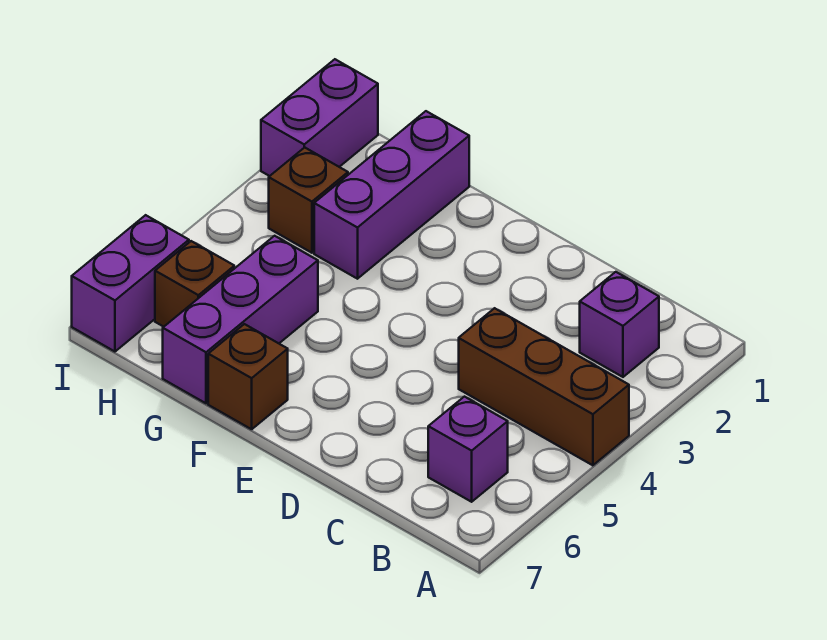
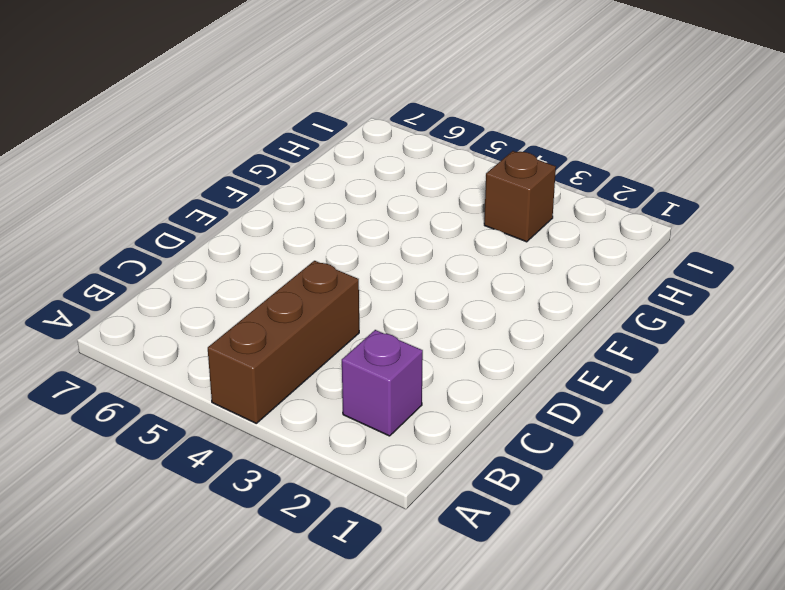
none -> purple 1x1 brick [428,397,508,502]
none -> brown 1x1 brick [208,324,288,429]

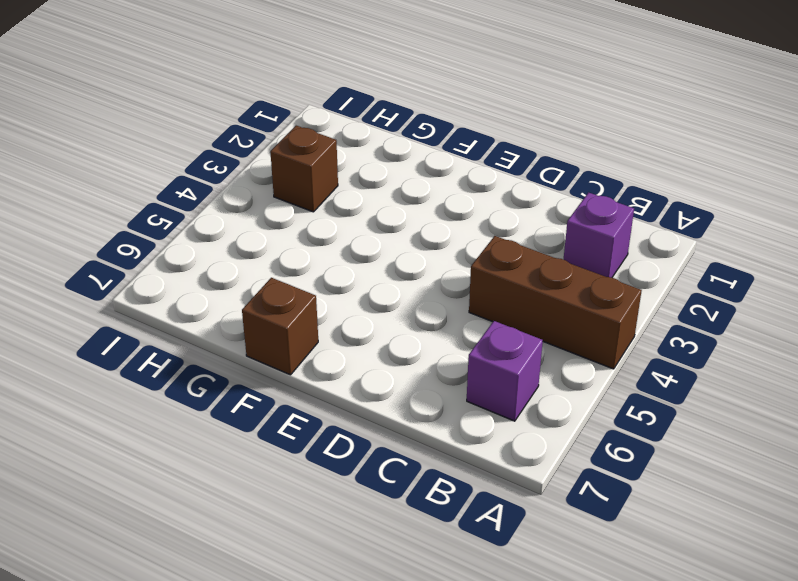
none -> purple 1x3 brick [314,111,469,279]
none -> purple 1x3 brick [163,236,318,403]

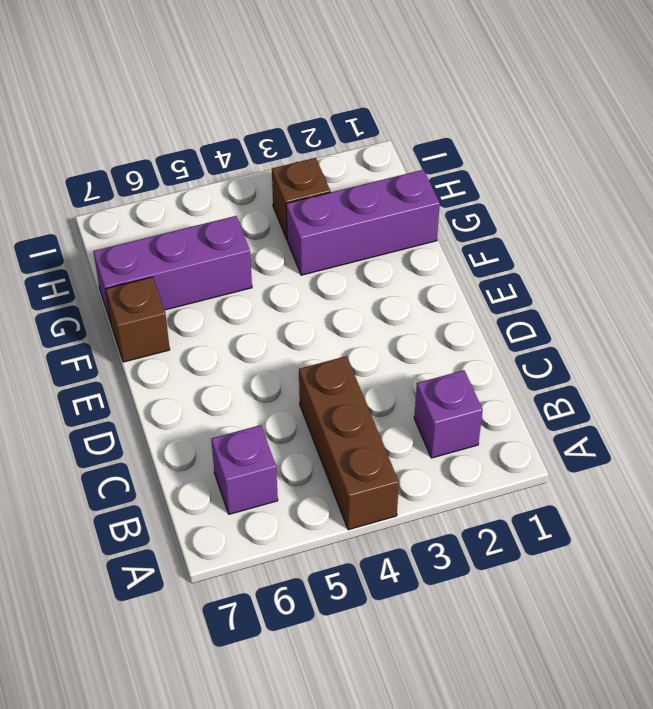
none -> brown 1x1 brick [155,241,234,327]
none -> purple 1x2 brick [261,59,378,176]

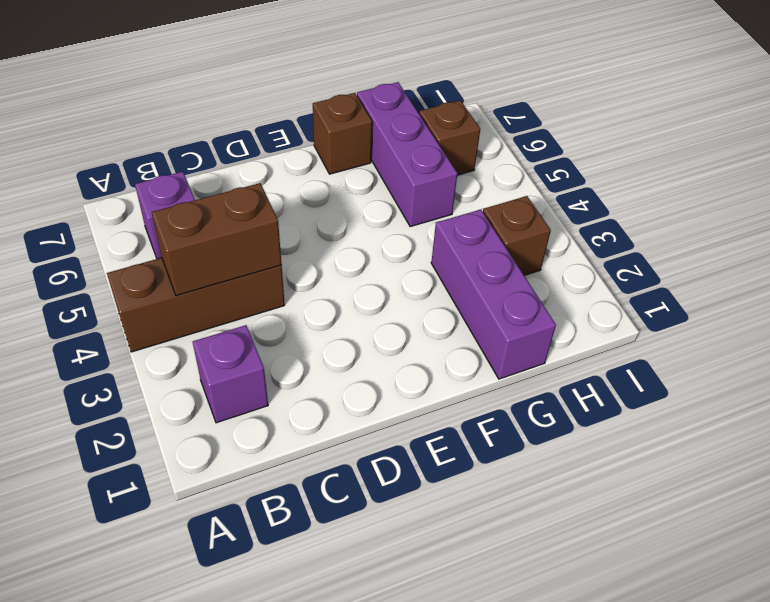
brown 1x2 brick [152,183,282,296] -> none
none -> purple 1x2 brick [261,59,378,176]
none -> purple 1x2 brick [72,215,189,352]

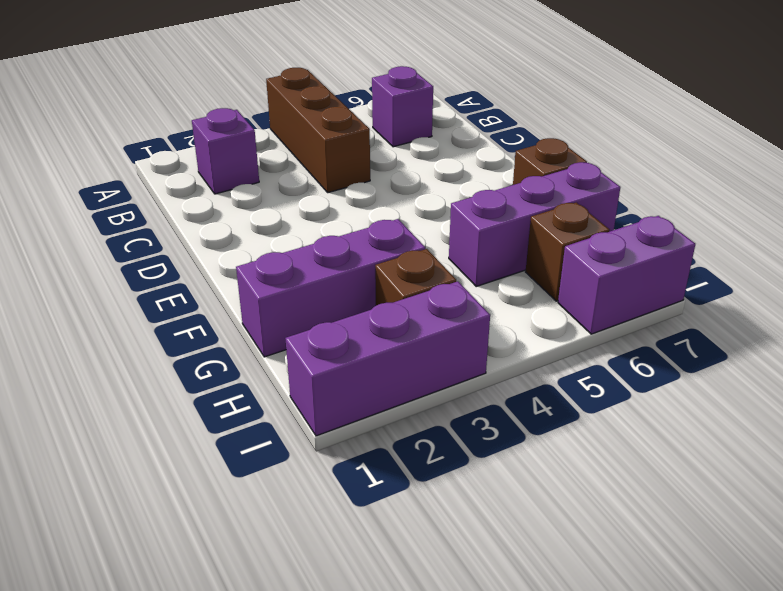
purple 1x3 brick [285,281,490,436] -> purple 1x2 brick [261,59,378,176]

